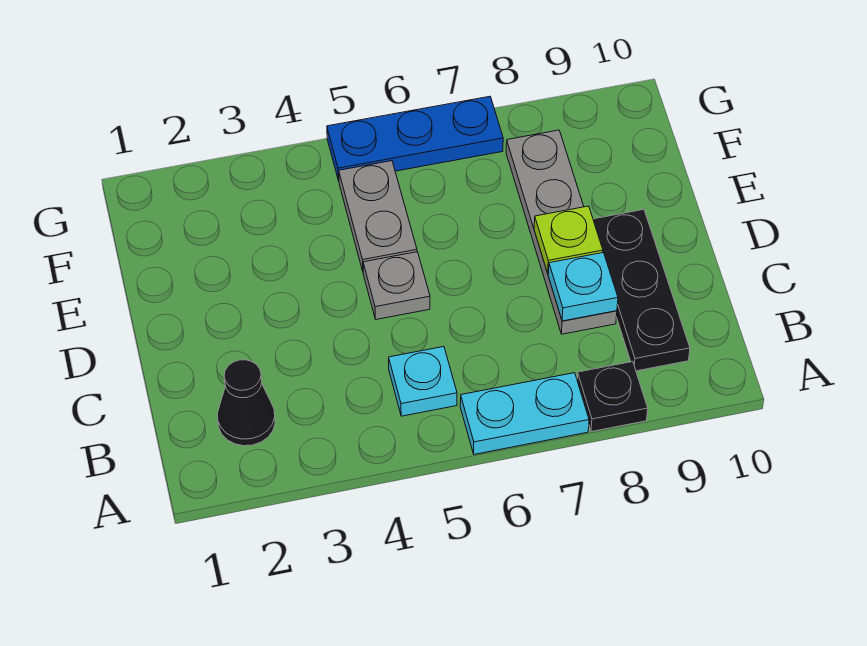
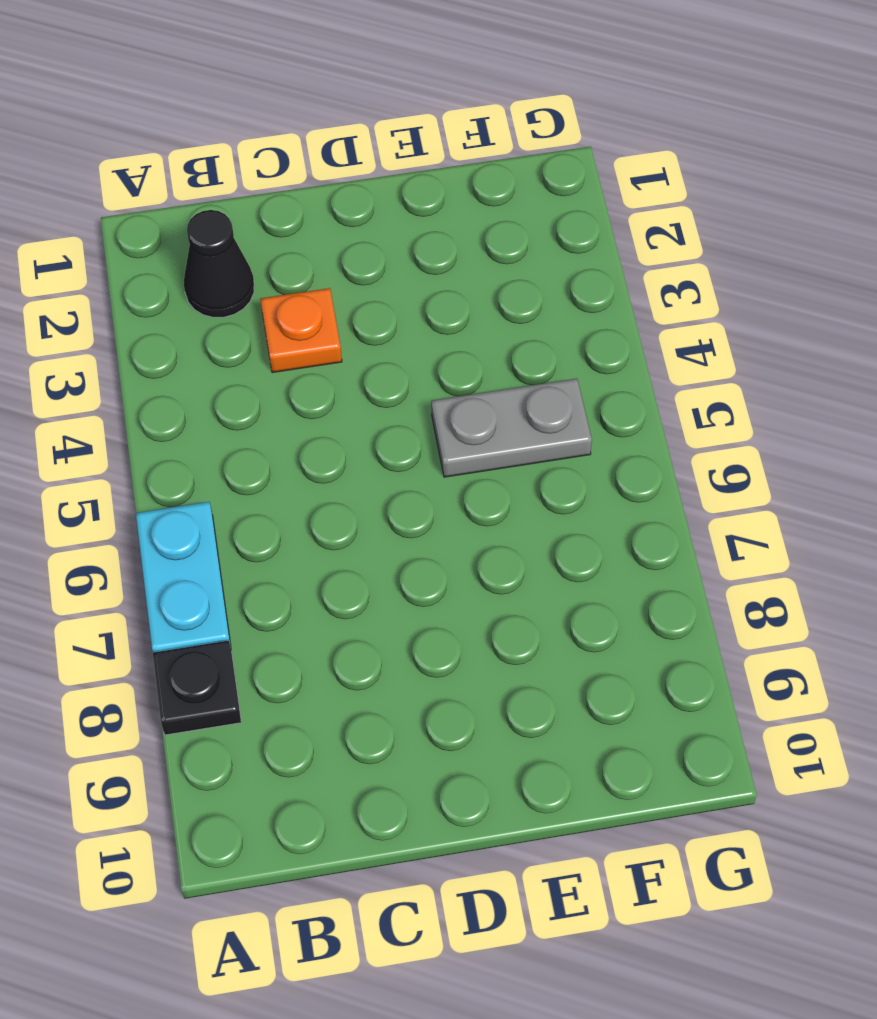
orange 1x1 plate [261,288,342,373] -> none
none -> cyan 1x1 plate [389,347,457,416]
none -> black 1x3 plate [593,209,690,371]

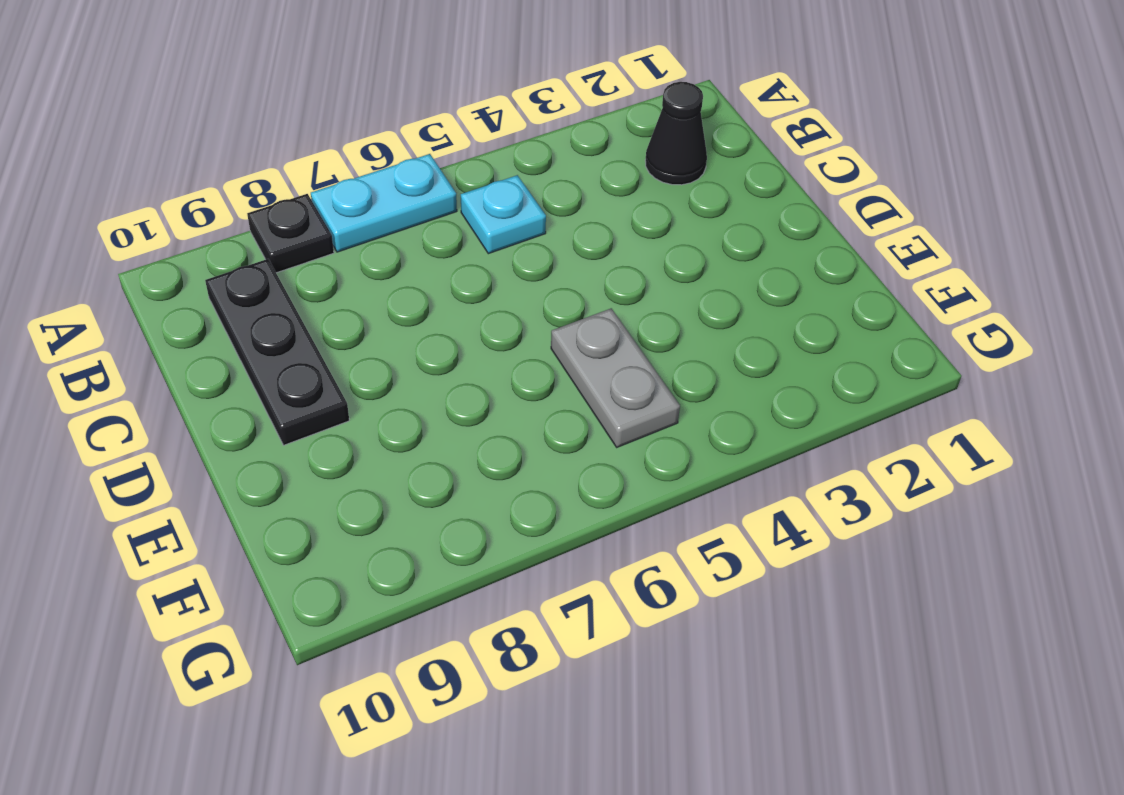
none -> grey 1x4 plate [506,130,617,334]
none -> grey 1x1 plate [363,252,430,320]

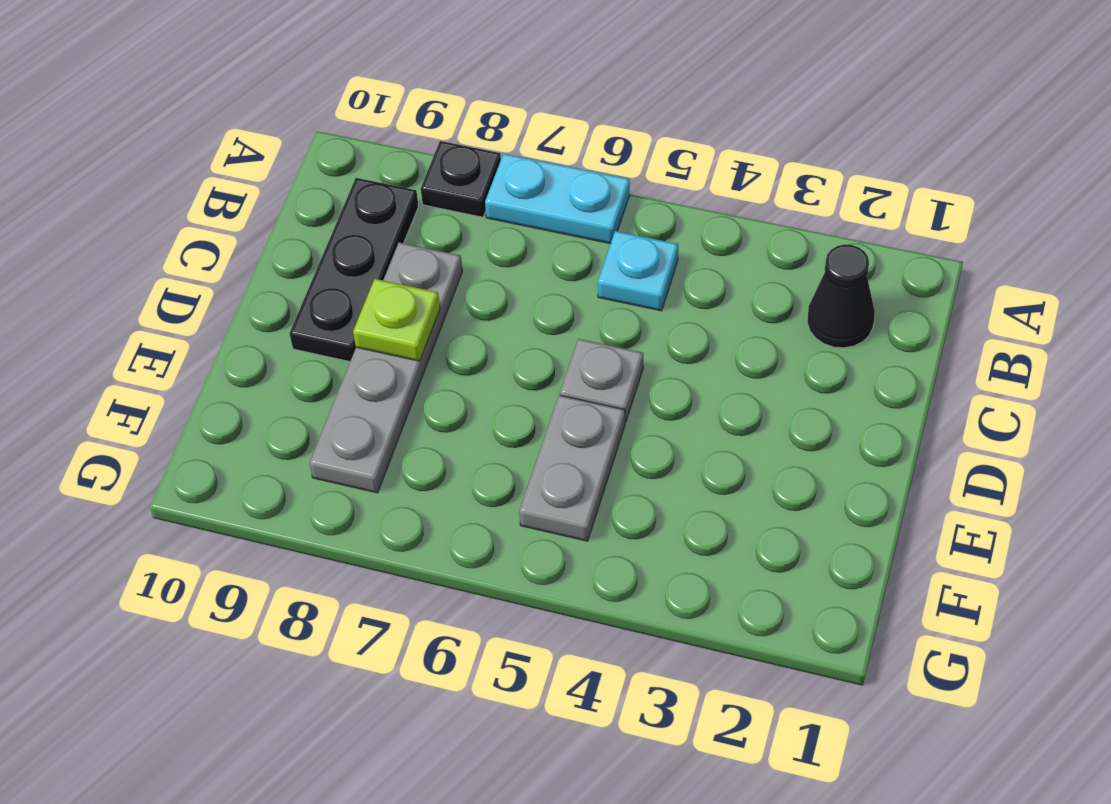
none -> blue 1x3 plate [327,96,503,181]
none -> cyan 1x1 plate [548,253,618,321]

